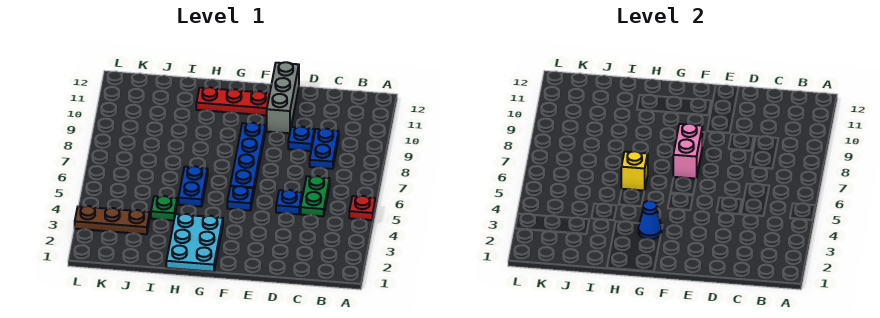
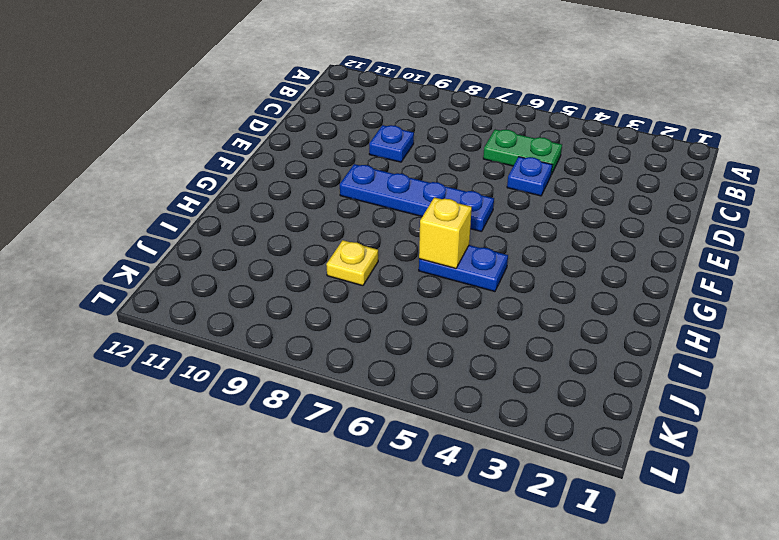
yellow 1x1 plate [326,240,378,286] -> none
none -> red 1x1 plate [349,196,376,220]
none -> blue 1x2 plate [310,129,339,169]
none -> grey 1x3 brick [267,62,299,133]

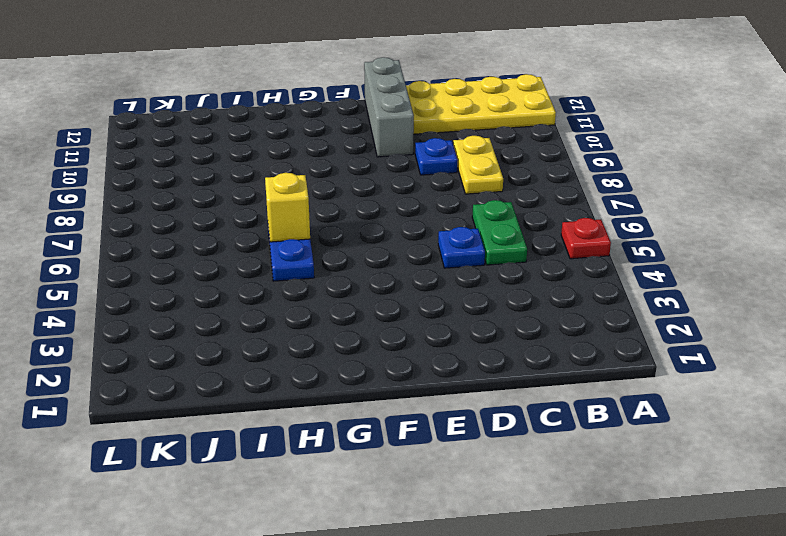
yellow 2x4 plate [406,74,556,134] -> none
yellow 1x2 plate [453,136,503,194] -> blue 1x2 plate [310,129,339,169]
none -> blue 1x1 plate [227,186,253,210]
none -> blue 1x4 plate [230,123,265,194]
none -> red 1x3 plate [196,87,270,115]

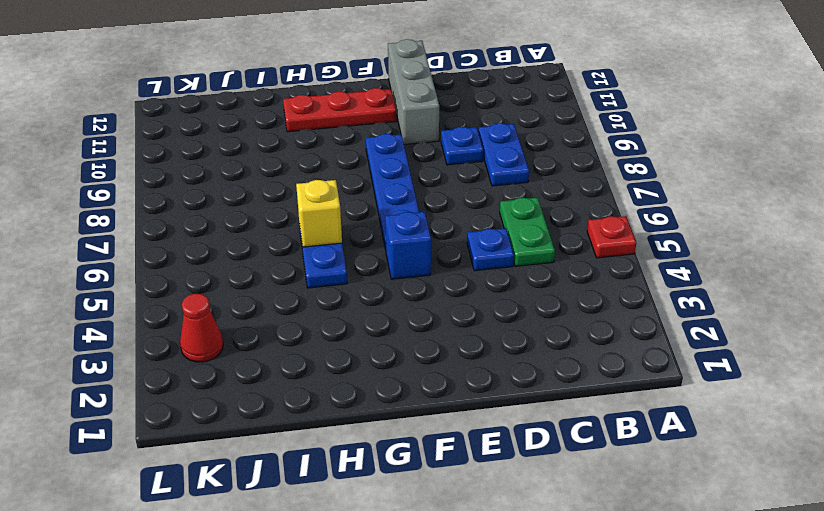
blue 1x1 brick [385,212,431,279] -> blue 1x1 plate [227,186,253,210]
red 1x1 cone [180,294,223,362] -> brown 1x3 plate [75,206,150,234]
none -> cyan 2x3 plate [166,214,223,272]
none -> green 1x1 plate [151,196,177,220]
none -> pink 1x2 brick [673,124,702,179]

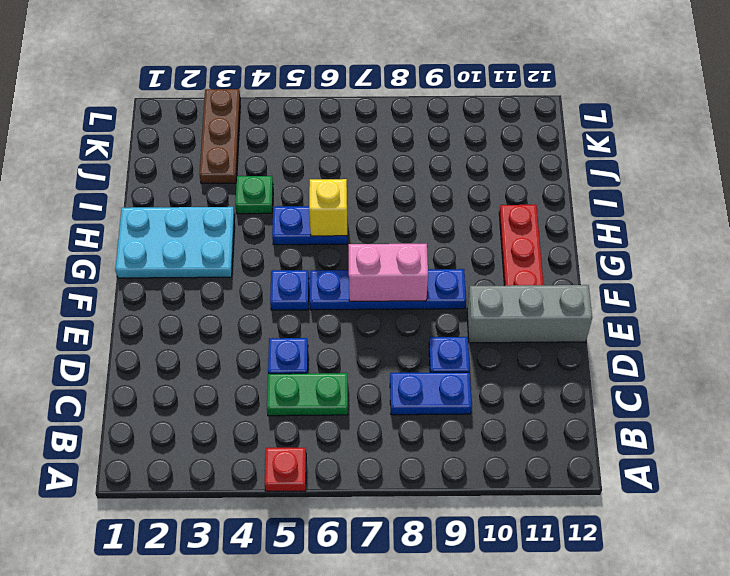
none -> blue 1x1 cone [638,201,662,239]

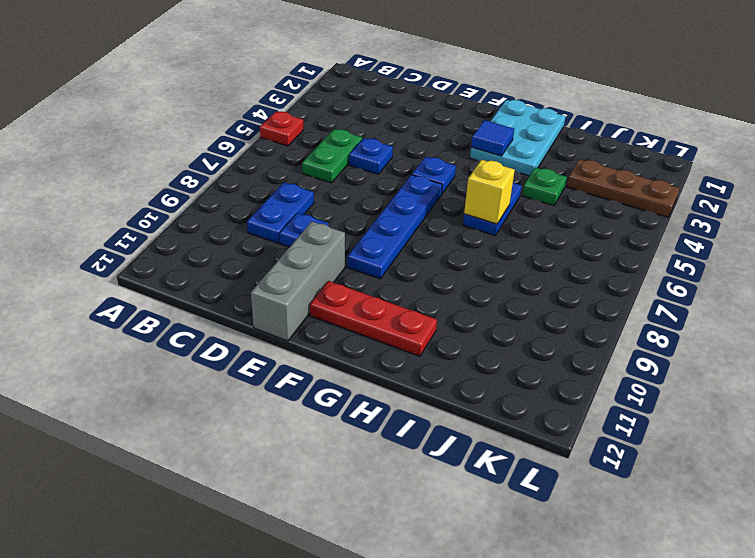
blue 1x1 tile [471,120,514,156] -> blue 1x1 cone [638,201,662,239]
none -> pink 1x2 brick [673,124,702,179]

